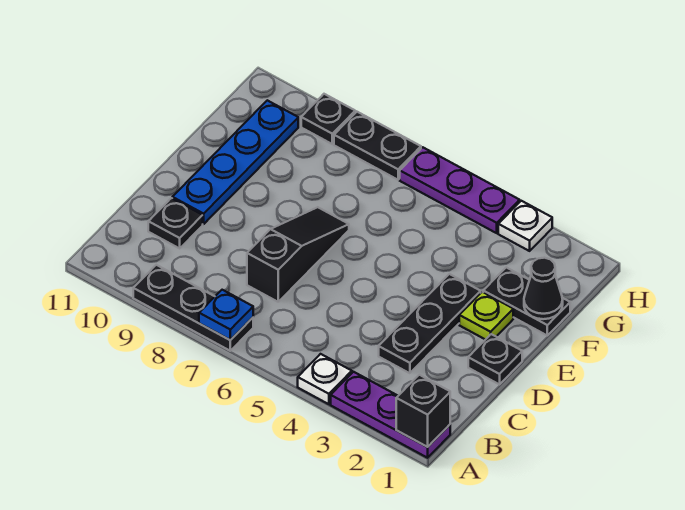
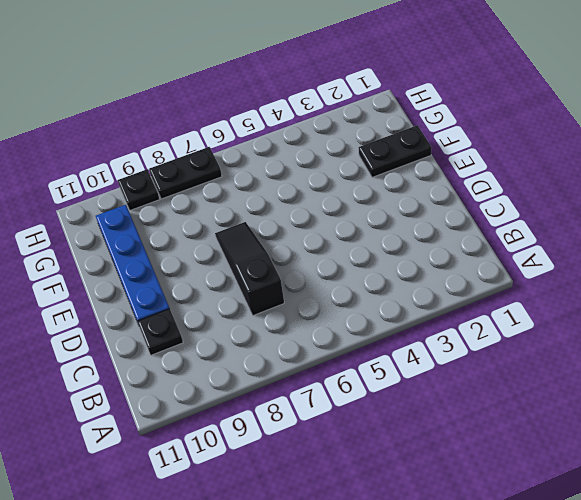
none -> purple 1x3 plate [331,372,450,458]
none -> white 1x1 plate [298,354,352,404]
none -> black 1x3 plate [133,265,253,351]

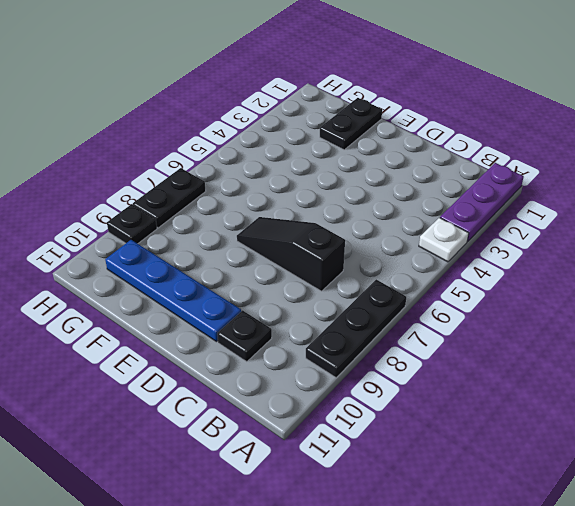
none -> black 1x3 plate [379,274,481,373]
none -> black 1x1 plate [468,334,522,384]
none -> lime 1x1 plate [459,292,513,340]

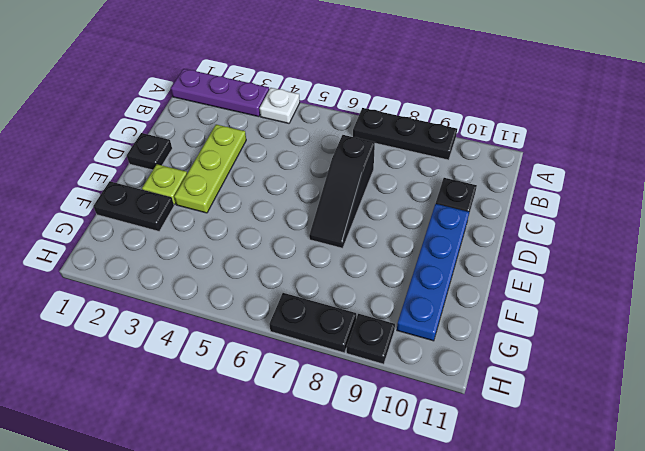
lime 1x3 plate [174,124,246,213] -> black 1x3 plate [379,274,481,373]
none -> white 1x1 plate [498,201,552,251]
none -> purple 1x3 plate [400,147,520,233]
none -> black 1x1 brick [396,375,450,447]

